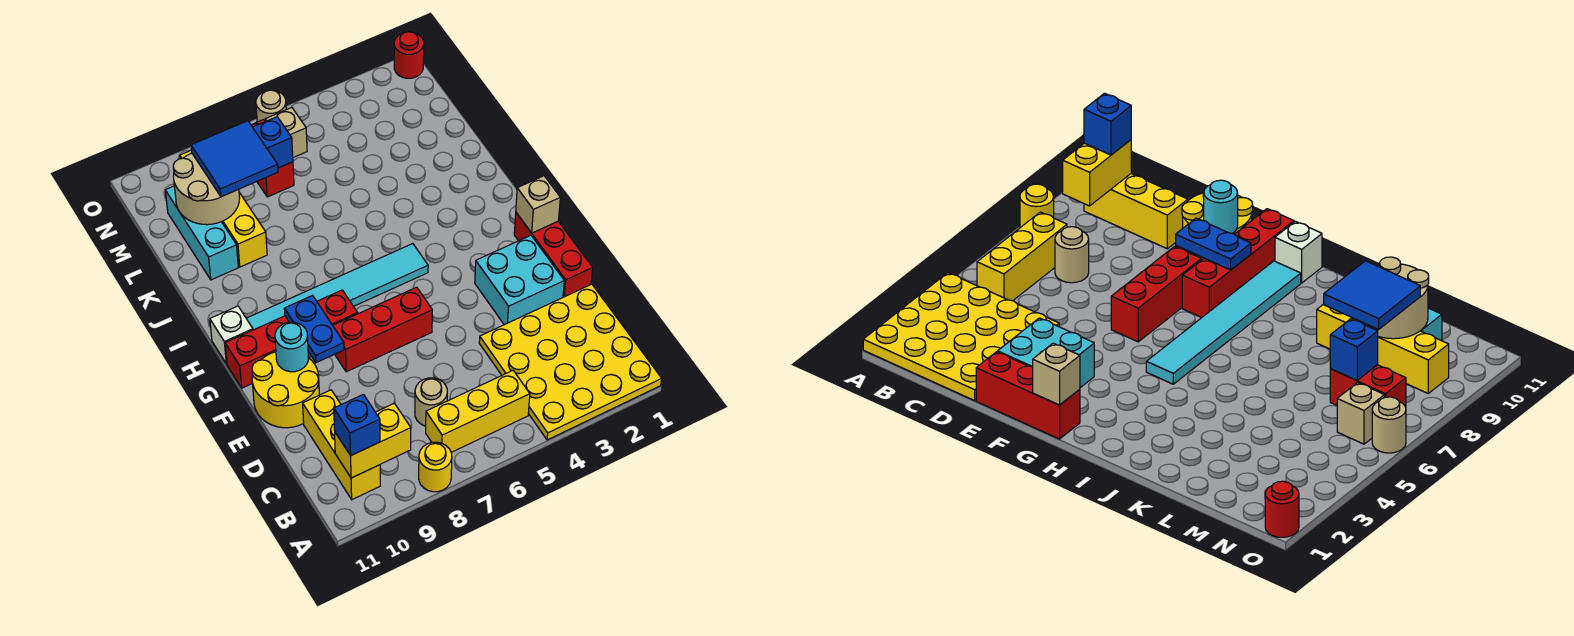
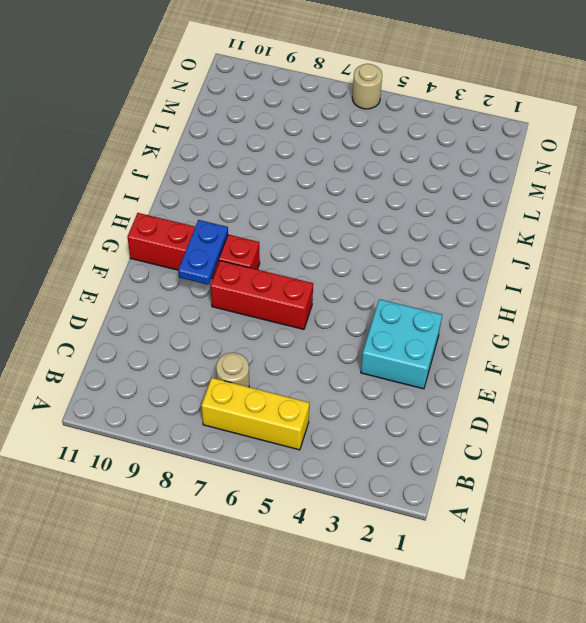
none -> yellow 4x4 plate [479,284,662,440]
none -> yellow 1x1 round brick [419,442,452,492]
none -> yellow 1x3 brick [303,390,380,500]

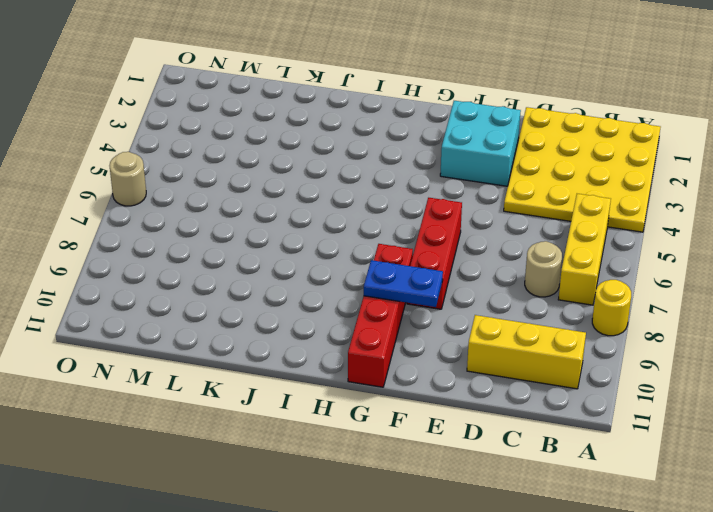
none -> red 1x3 brick [514,213,593,297]
none -> yellow 2x2 round brick [252,352,319,428]
none -> cyan 1x6 tile [246,244,428,330]

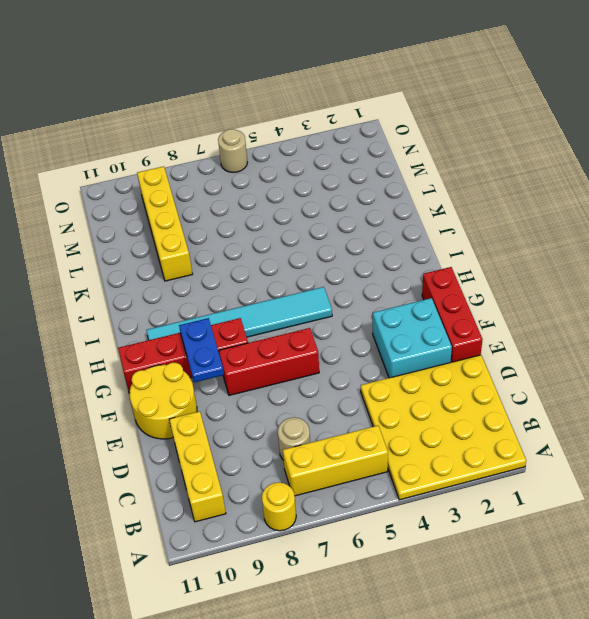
none -> white 1x1 brick [210,306,253,364]
none -> cyan 1x3 brick [165,186,238,280]
none -> red 1x2 brick [251,119,294,197]

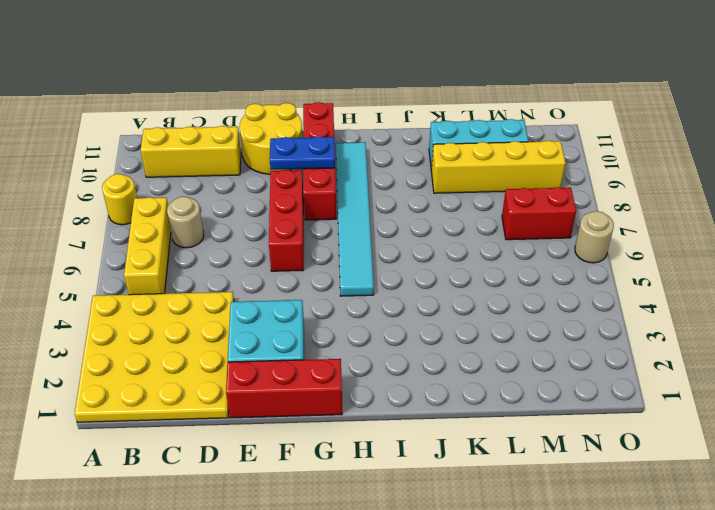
none -> white 1x1 brick [210,306,253,364]
none -> tan 1x1 brick [265,107,307,157]
none -> red 1x1 round brick [394,32,424,78]

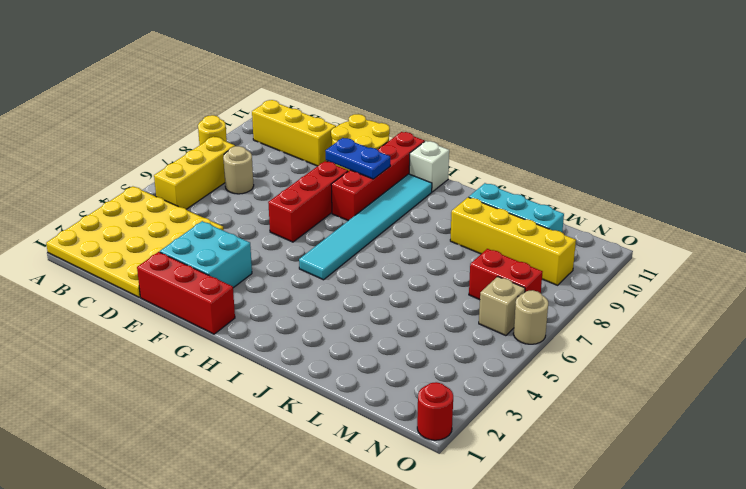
none -> yellow 1x2 brick [335,403,411,478]
none -> cyan 1x1 round brick [275,322,308,372]
none -> tan 1x1 brick [516,176,560,233]

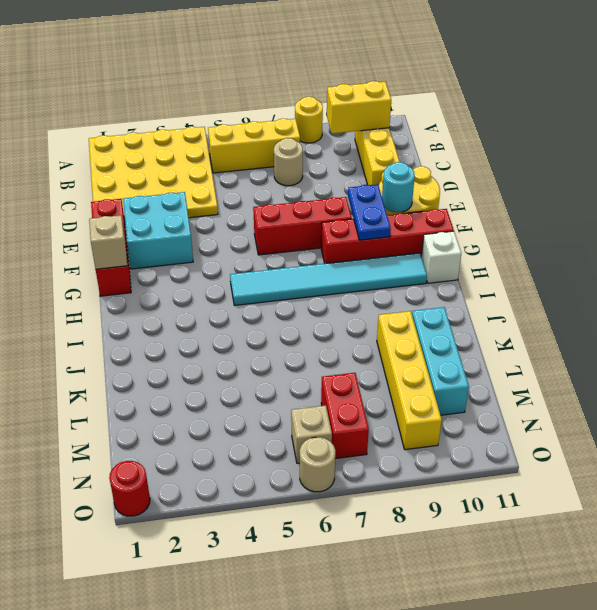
none -> tan 2x2 round brick [173,153,240,225]
none -> blue 1x1 brick [253,117,293,168]
none -> blue 1x1 brick [334,394,380,455]

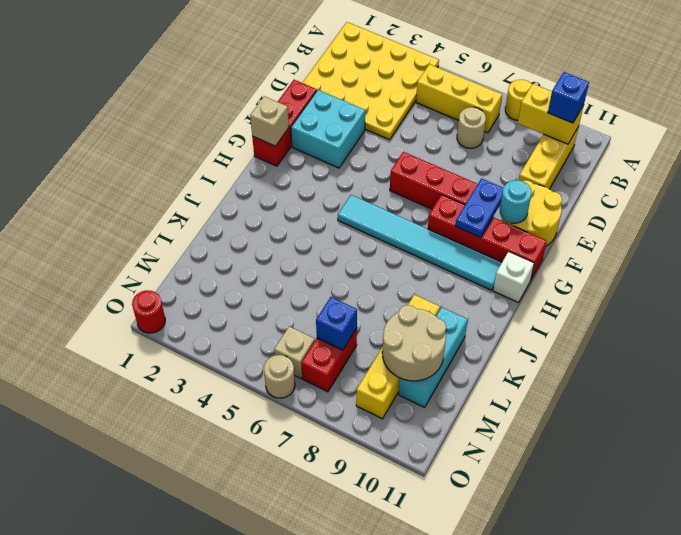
none -> blue 2x2 tile [191,121,278,197]

